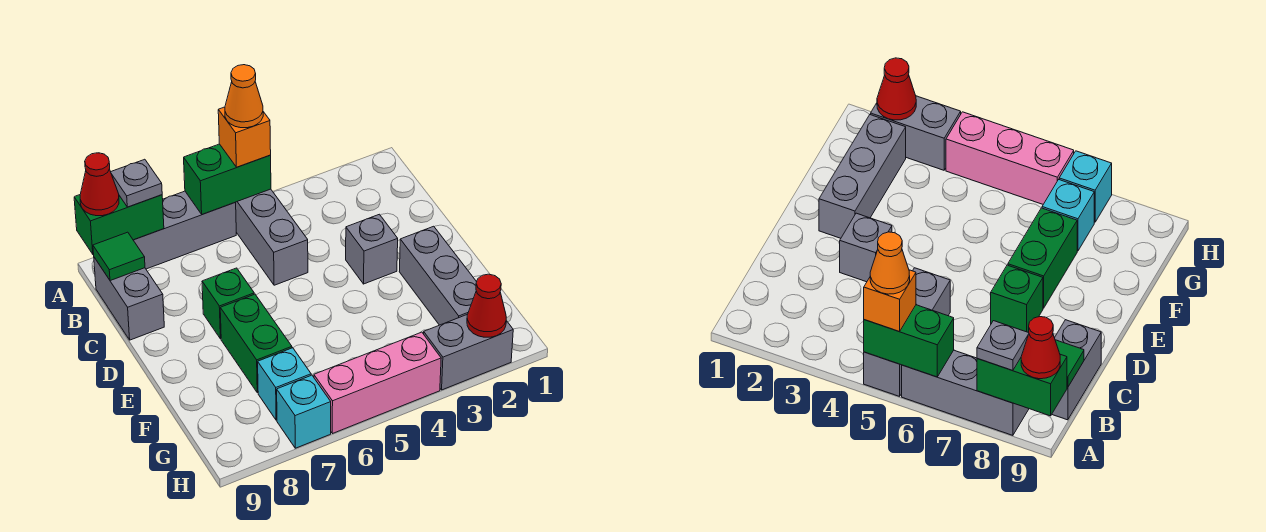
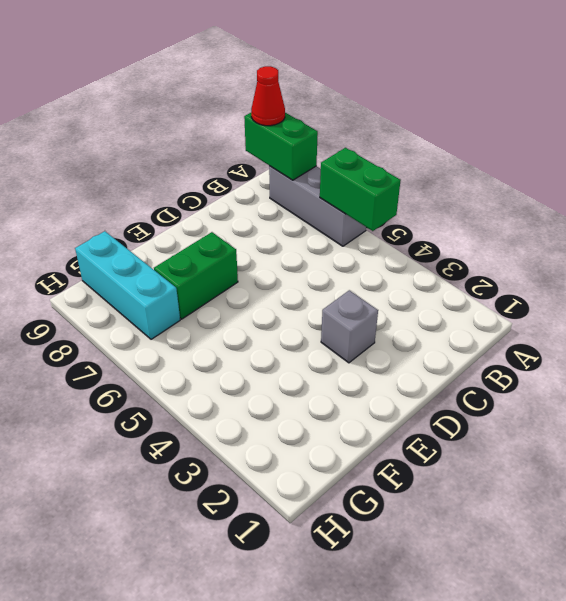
cyan 1x3 brick [75,231,180,339] -> cyan 1x1 brick [258,348,311,420]
none -> grey 1x3 brick [235,189,308,285]
none -> grey 1x2 brick [94,257,164,340]
none -> green 1x1 brick [202,268,254,339]

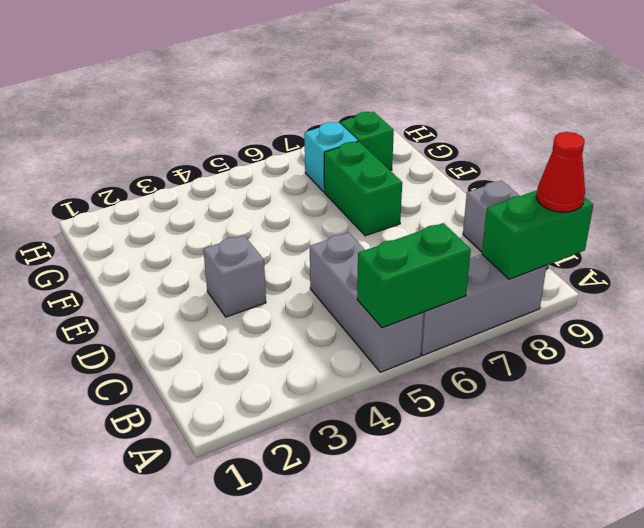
green 1x1 brick [340,112,394,171] -> green 1x1 brick moved to [202,268,254,339]
none -> grey 1x3 brick [399,226,476,325]
none -> grey 1x2 brick [424,315,513,390]
none -> pink 1x3 brick [314,332,441,434]

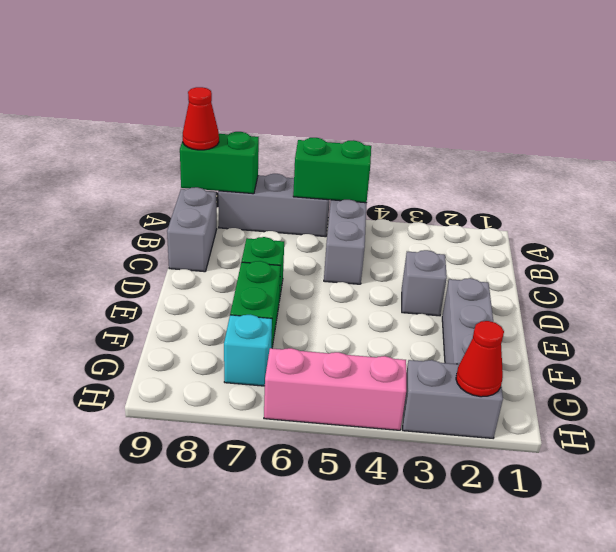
none -> cyan 1x1 brick [277,375,331,448]
none -> green 1x1 tile [93,232,145,281]
none -> orange 1x1 brick [218,107,271,167]

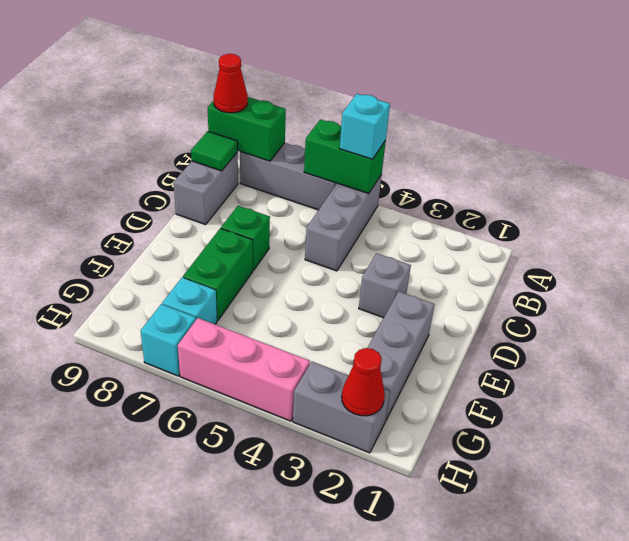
cyan 1x1 brick [340,94,390,159] -> orange 1x1 brick [218,107,271,167]
none -> grey 1x1 plate [111,159,162,207]
none -> orange 1x1 cone [225,65,263,128]

